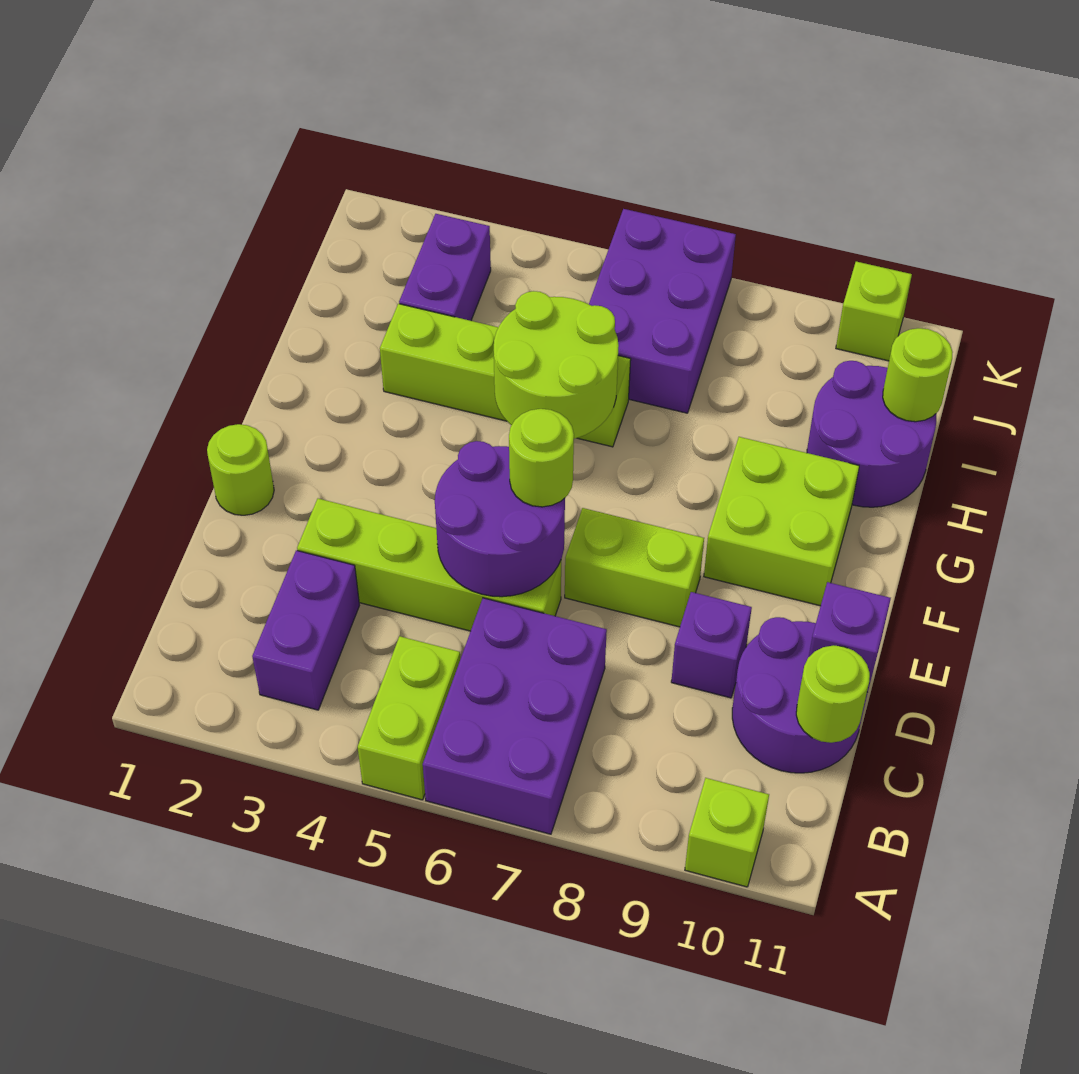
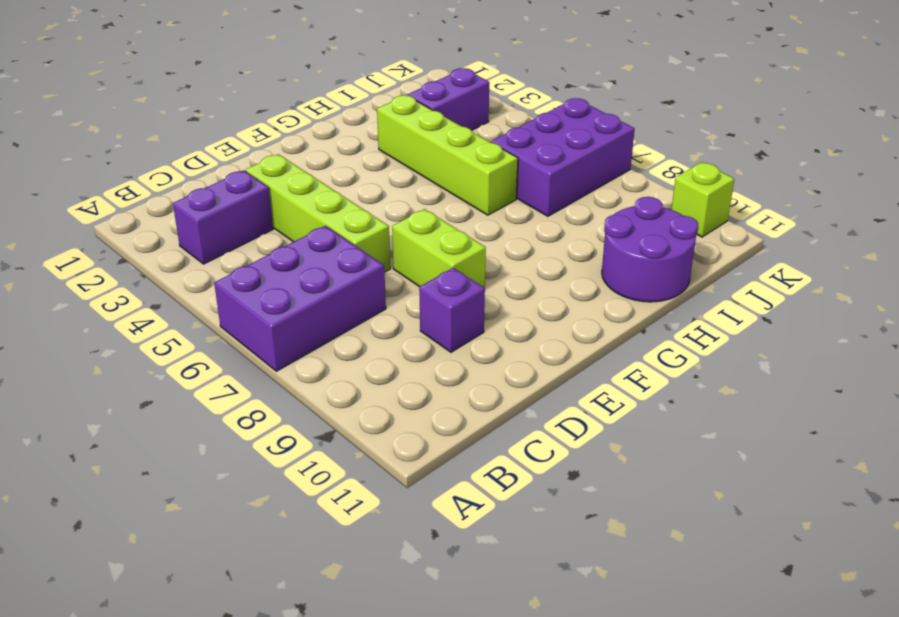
none -> lime 1x2 brick [358,636,460,800]
none -> lime 1x1 brick [685,778,769,887]
none -> purple 2x2 round brick [732,617,868,773]

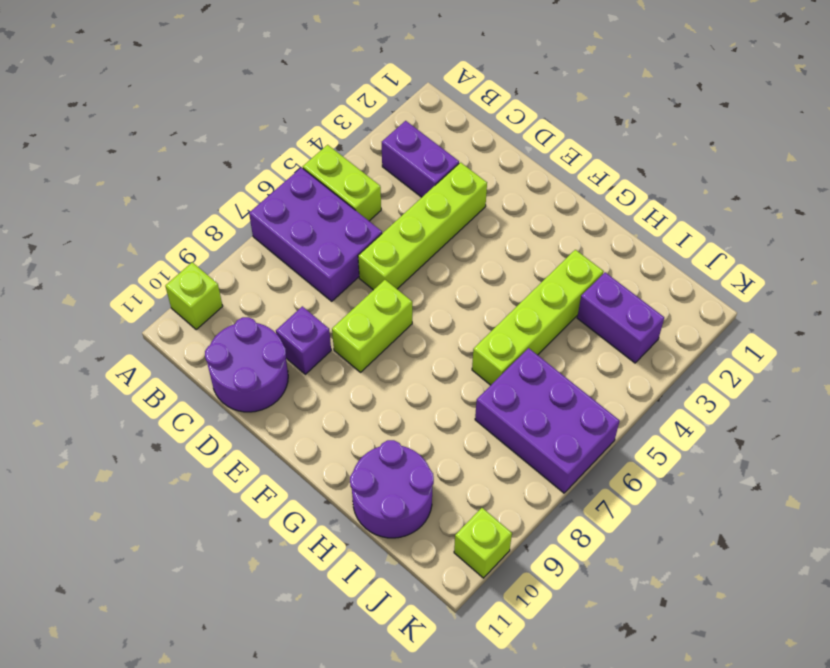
none -> lime 1x1 round brick [207,424,274,515]
none -> lime 2x2 brick [704,437,859,606]
none -> lime 1x1 round brick [796,645,870,743]

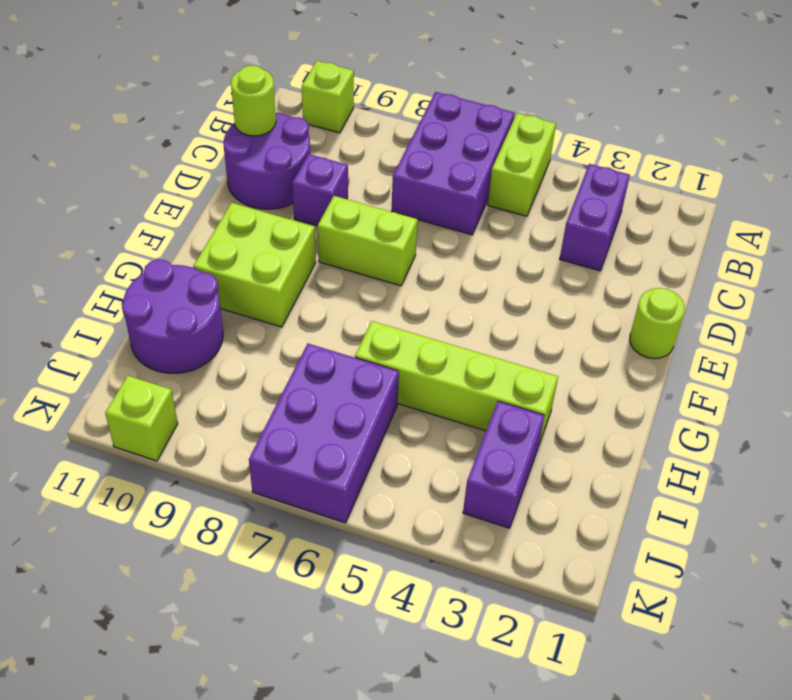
none -> lime 1x4 brick [297,499,561,631]
none -> purple 2x2 round brick [435,441,565,597]
none -> purple 1x1 brick [809,582,891,692]

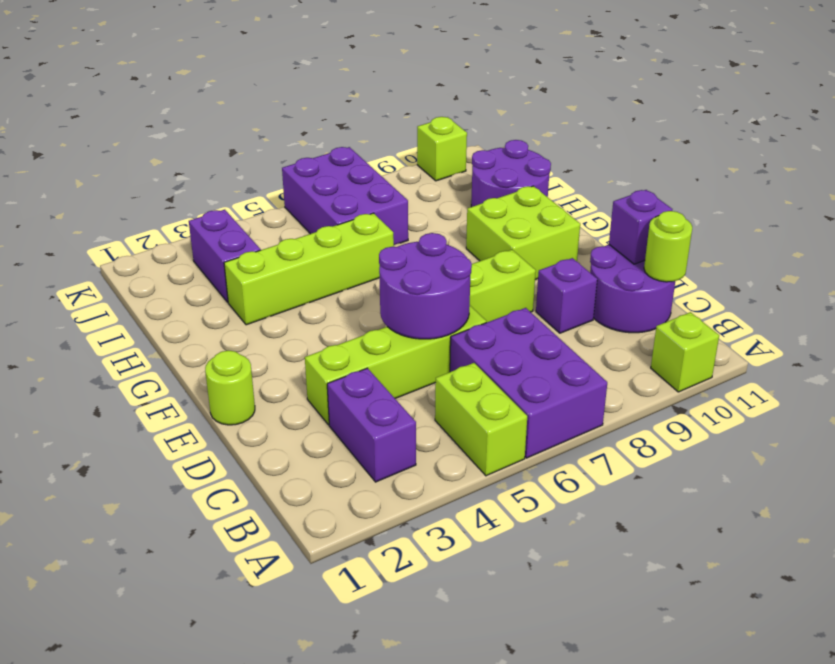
none -> lime 2x2 round brick [494,291,619,439]
none -> lime 1x1 round brick [883,328,953,422]
none -> lime 1x1 round brick [509,409,574,507]

